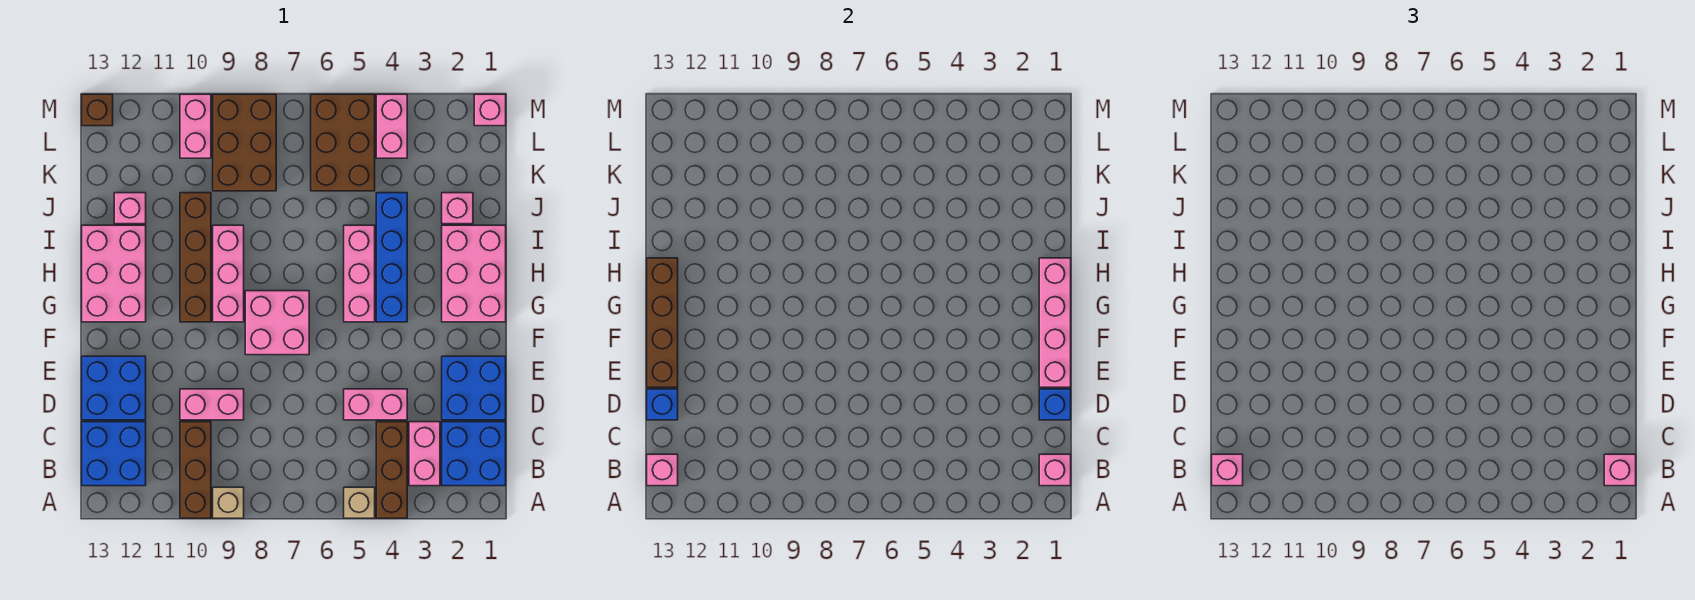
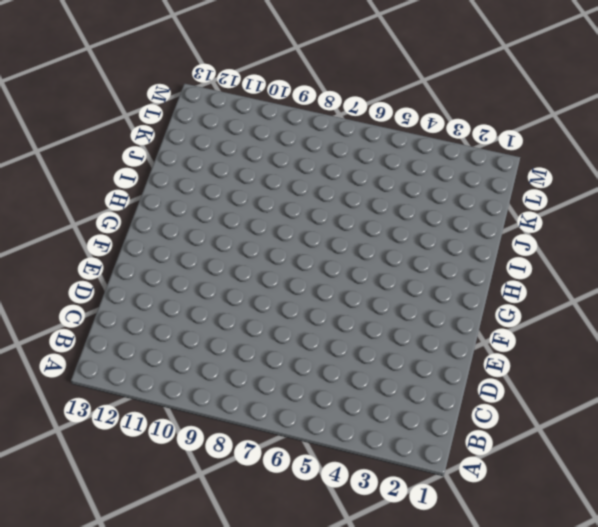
none -> brown 1x3 brick [376,422,407,518]
none -> tan 1x1 brick [344,487,375,518]
none -> tan 1x1 brick [213,487,244,518]
none -> brown 1x3 brick [180,422,211,518]

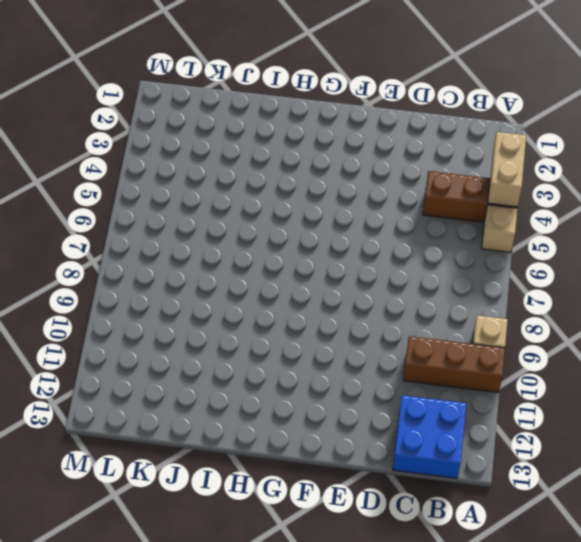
tan 1x2 brick [488,132,526,207] -> none
none -> blue 2x2 brick [442,422,506,486]
none -> pink 1x2 brick [409,422,440,486]
none -> blue 2x2 brick [442,356,506,420]
none -> pink 1x2 brick [344,389,407,420]

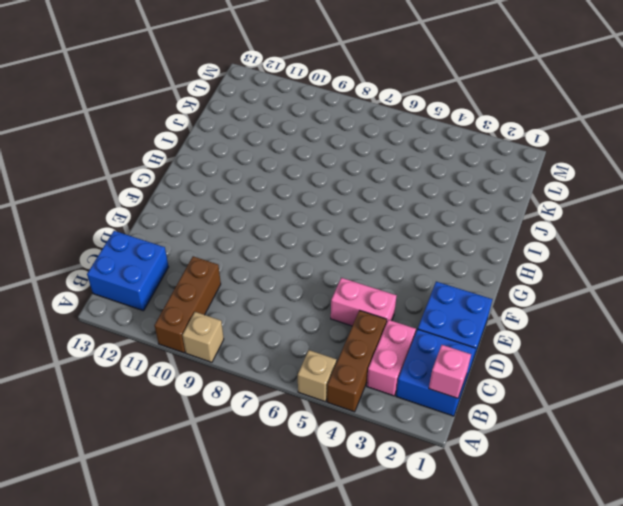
none -> pink 1x2 brick [180,389,244,420]
none -> blue 2x2 brick [82,356,146,420]
none -> pink 2x2 brick [245,291,309,355]
none -> pink 2x3 brick [442,225,506,322]

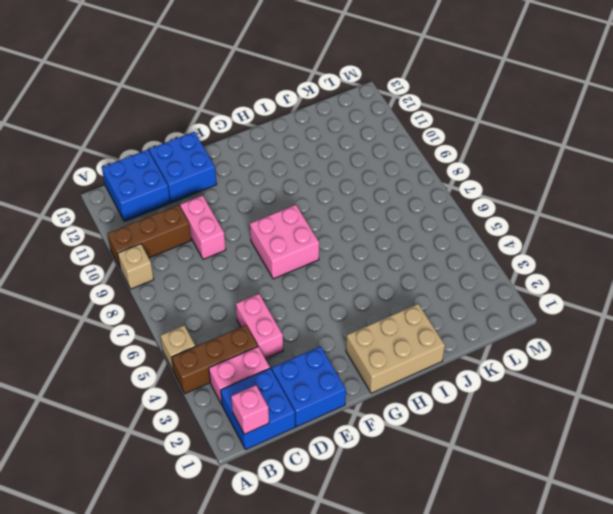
tan 2x3 brick [346,304,445,393] -> pink 2x3 brick [442,225,506,322]
none -> blue 1x4 brick [376,193,407,322]
none -> pink 1x3 brick [344,225,375,322]
none -> pink 1x3 brick [213,225,244,322]
none -> brown 1x4 brick [180,193,211,322]

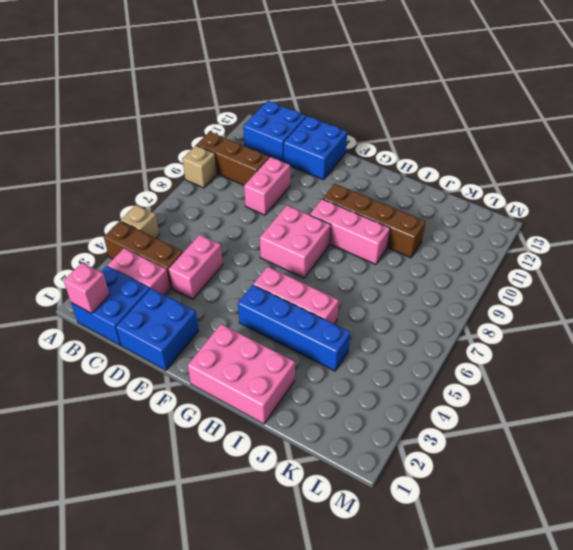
none -> pink 2x3 brick [82,225,146,322]
none -> pink 1x1 brick [442,193,473,224]
none -> pink 1x1 brick [114,193,146,224]
none -> brown 2x3 brick [311,94,375,191]

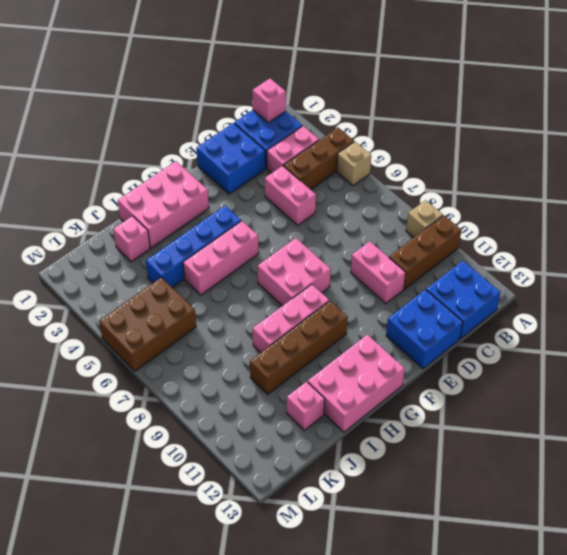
none -> brown 2x3 brick [213,94,276,191]
none -> pink 1x2 brick [376,94,407,158]
none -> pink 1x2 brick [180,94,211,158]
none -> pink 1x1 brick [474,94,506,126]

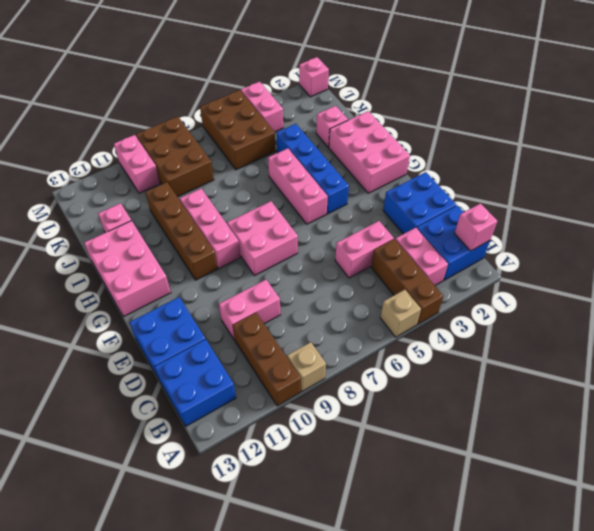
none -> brown 1x1 brick [82,94,113,126]
none -> pink 1x1 brick [647,454,678,486]
none -> blue 1x1 brick [1039,389,1071,420]
none -> blue 1x1 brick [647,389,678,420]

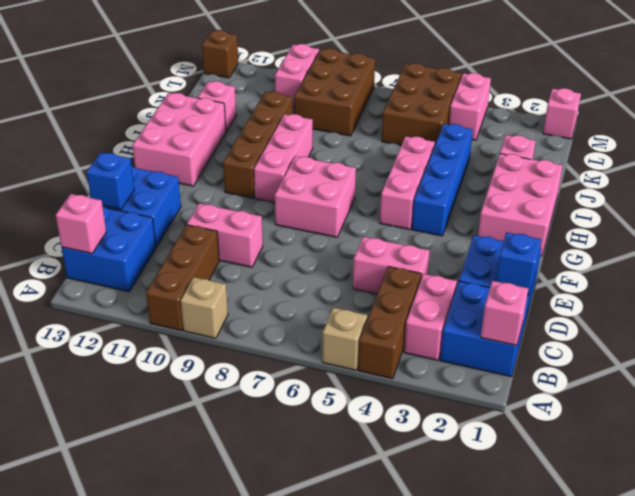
none -> pink 1x4 brick [1039,258,1071,387]
none -> brown 1x4 brick [647,258,678,387]
none -> pink 1x1 brick [1604,454,1636,486]
none -> pink 1x1 brick [1212,454,1243,486]

